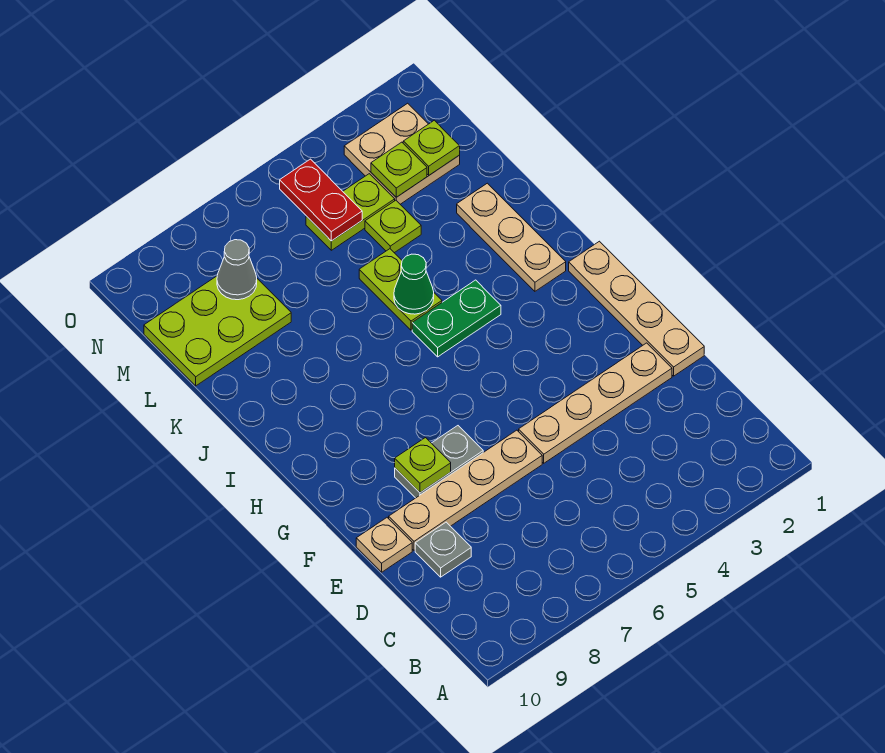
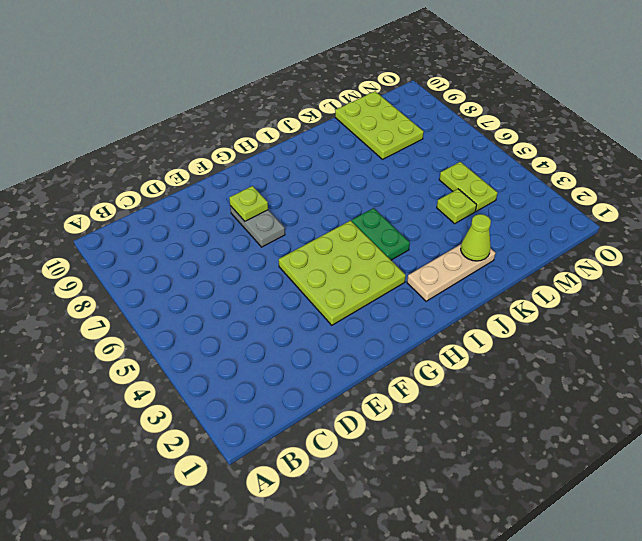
lime 3x3 plate [279,221,406,325] -> none
lime 1x1 cone [461,214,491,261] -> none
none -> grey 1x1 plate [415,522,471,577]
none -> tan 1x4 plate [569,241,704,376]
none -> tan 1x4 plate [519,343,672,463]

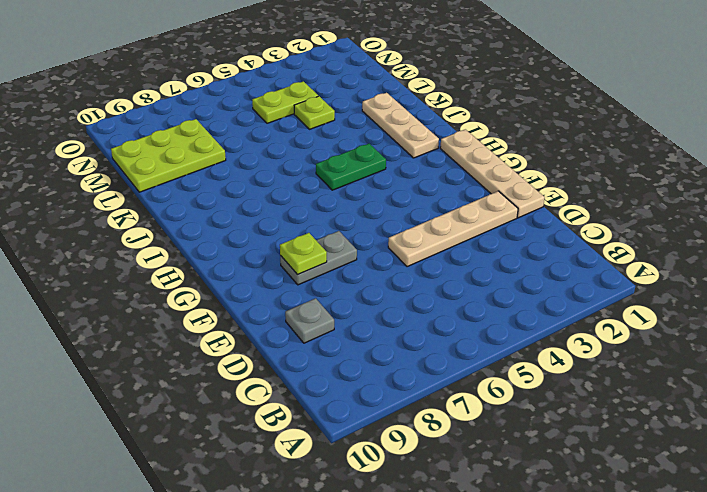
none -> tan 1x4 plate [389,430,542,550]
none -> tan 1x1 plate [356,518,412,572]
none -> lime 1x2 plate [359,249,442,330]

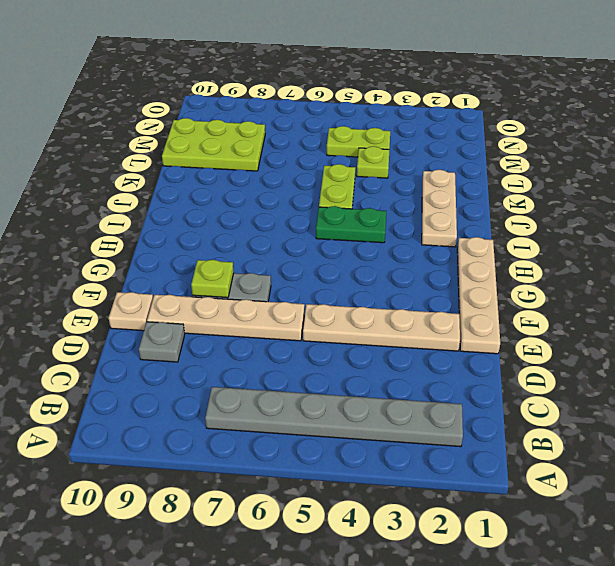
grey 1x6 plate [205,387,463,447] -> none
none -> tan 2x2 plate [344,103,460,204]
none -> green 1x1 cone [394,254,434,314]
none -> lime 1x1 plate [403,120,460,175]

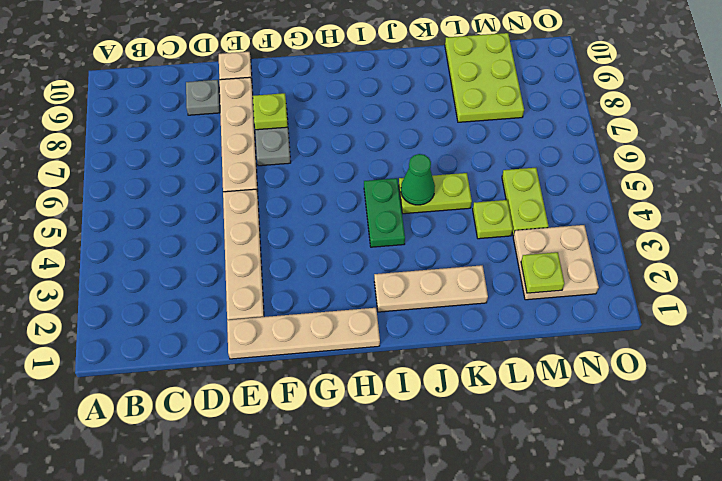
none -> lime 1x1 plate [371,142,427,197]
none -> red 1x2 plate [280,159,362,241]
none -> grey 1x1 cone [217,240,257,300]

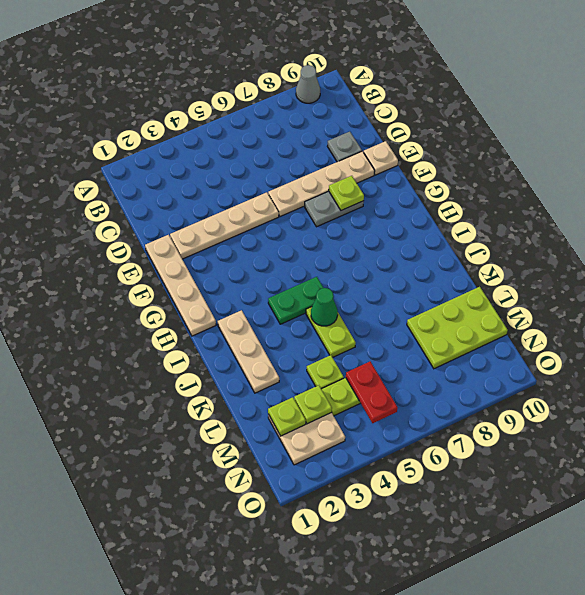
grey 1x1 cone [296,65,320,103] -> grey 1x1 cone moved to [217,240,257,300]

